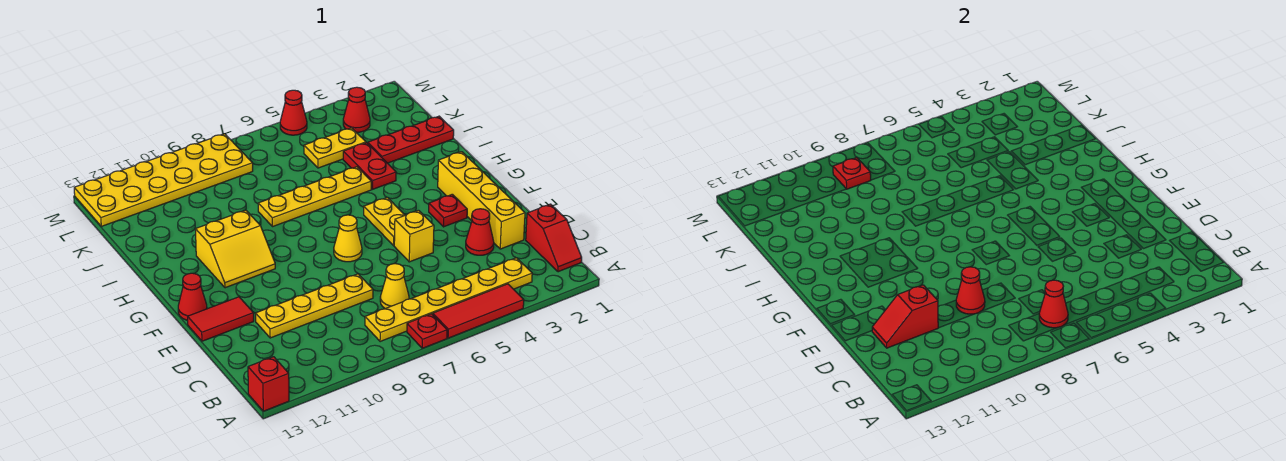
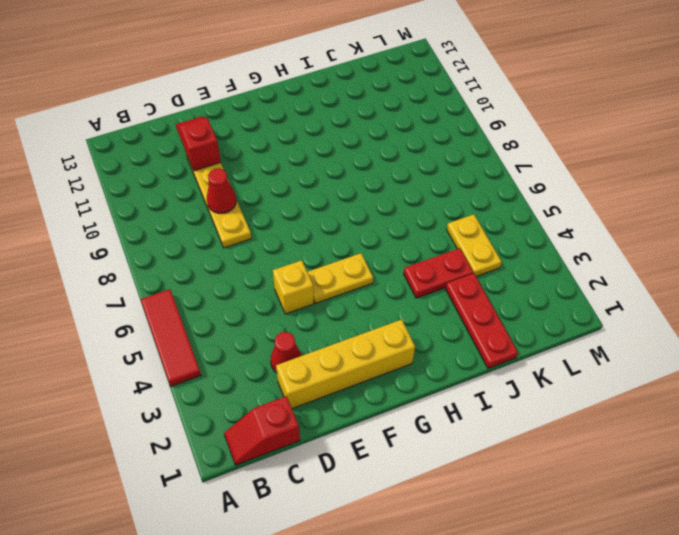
none -> red 1x1 plate [407,314,447,348]
none -> red 1x1 brick [248,357,289,411]
none -> yellow 1x6 plate [365,258,532,342]

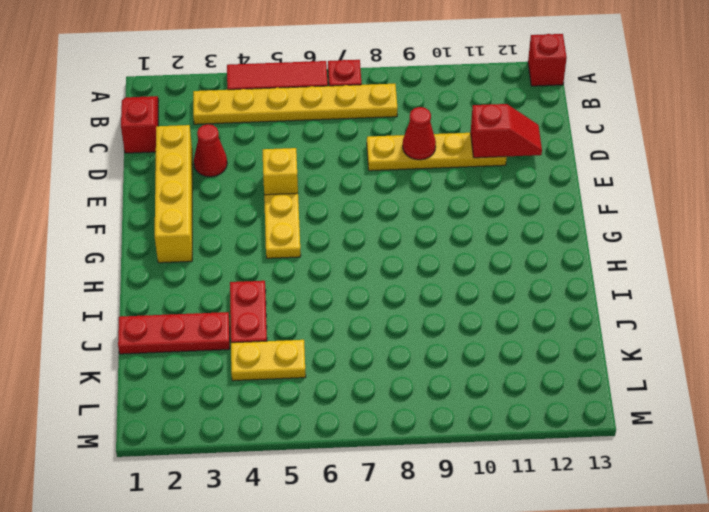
none -> yellow 1x1 cone [380,264,409,309]
none -> red 1x2 tile [188,297,254,341]
none -> red 1x1 plate [429,194,467,227]

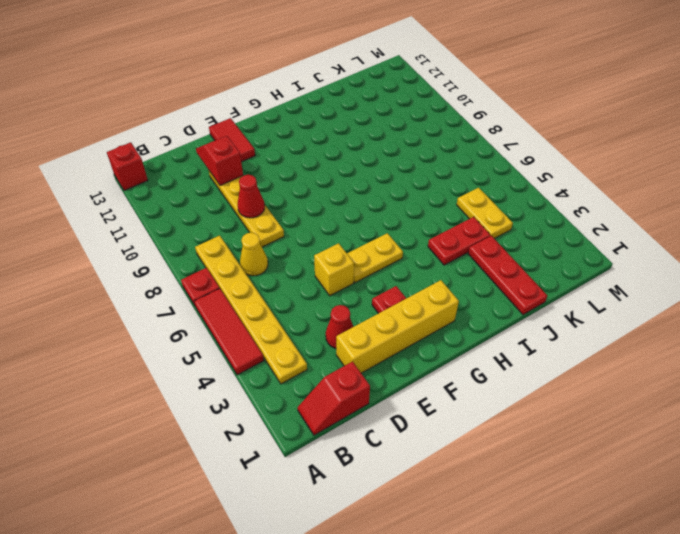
none -> yellow 1x1 cone [334,215,362,262]
none -> red 1x1 cone [178,273,207,320]
none -> yellow 2x2 slope [196,210,275,288]

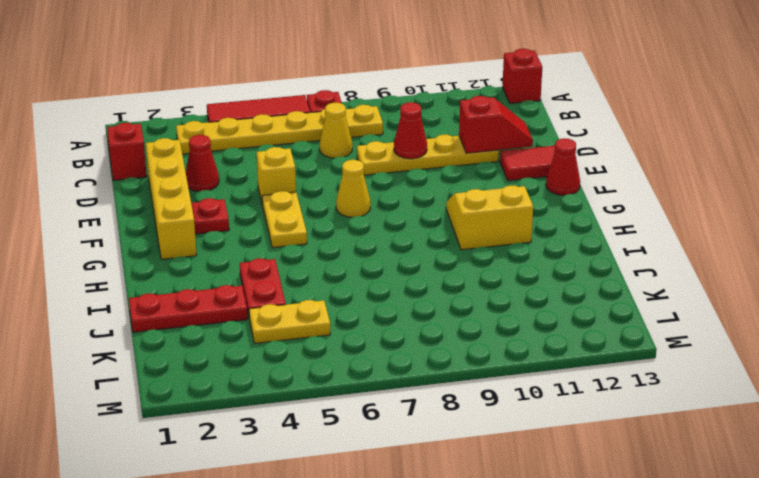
none -> yellow 1x4 plate [258,167,371,227]
none -> red 1x1 cone [343,87,370,132]
none -> yellow 2x6 plate [74,134,253,226]

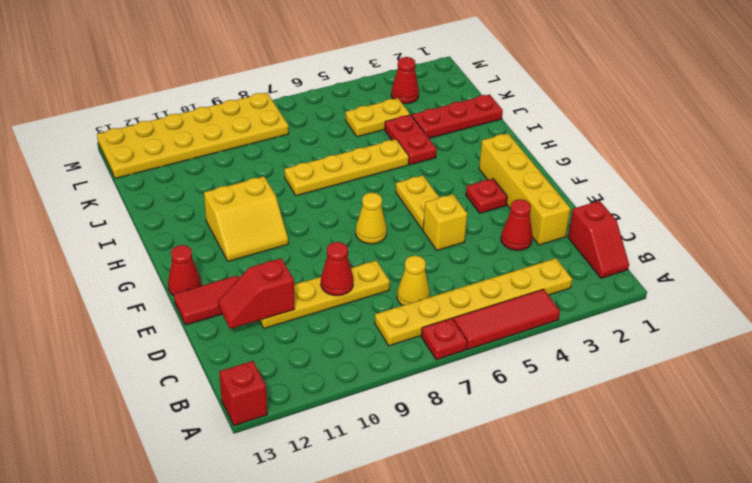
none -> red 1x1 cone [280,90,307,135]
none -> red 1x1 cone [1039,280,1068,328]
none -> red 1x1 plate [833,158,871,189]

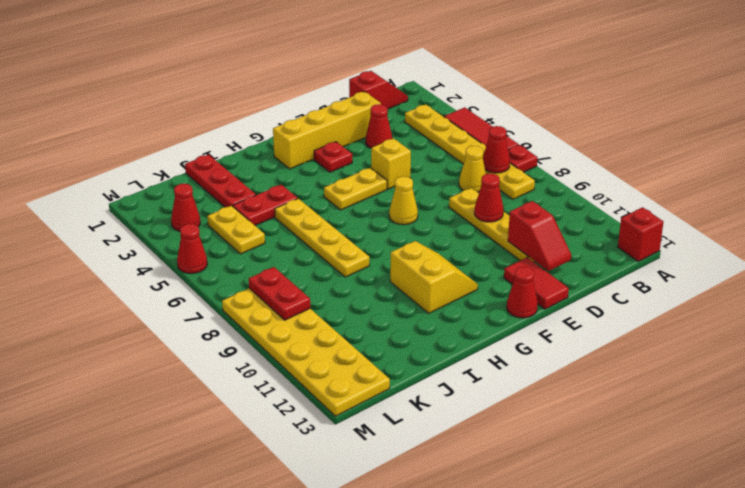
red 1x2 plate [249,267,310,320] -> red 1x1 plate [833,158,871,189]

